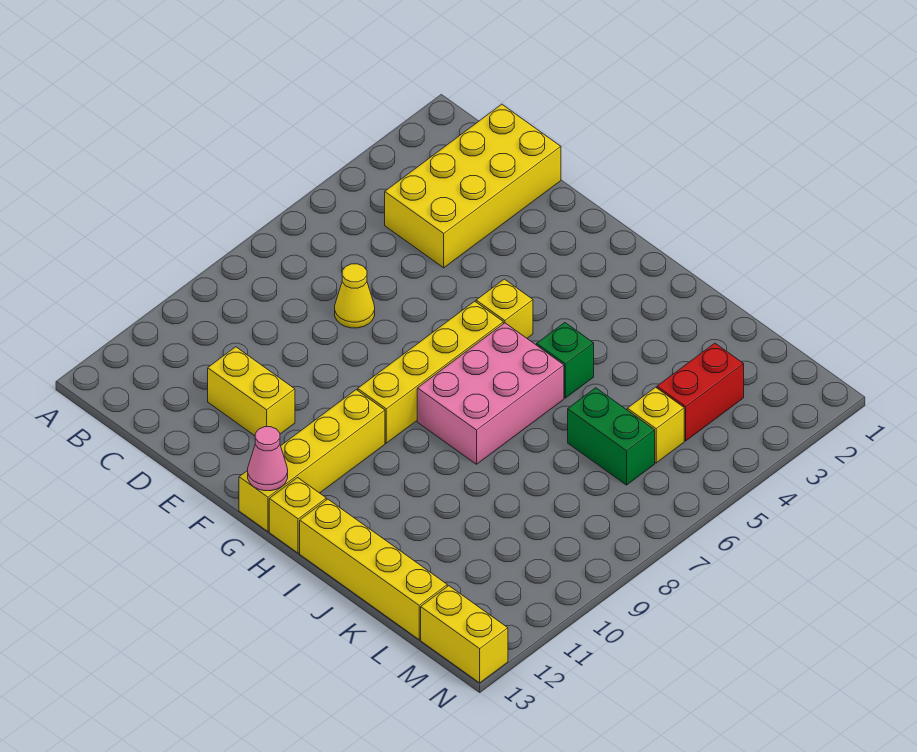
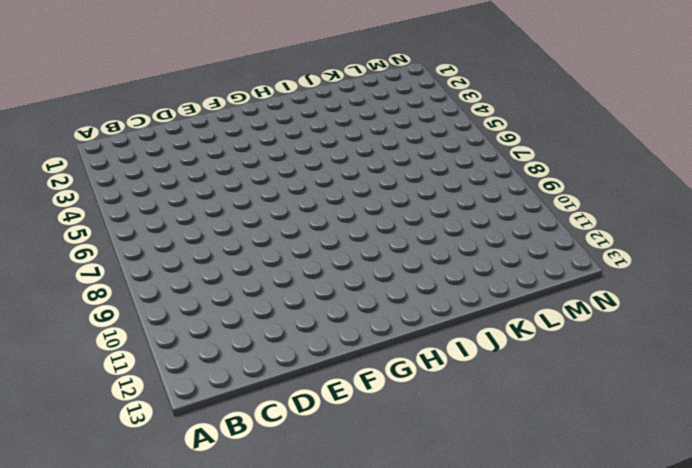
none -> yellow 2x4 brick [385,104,561,268]
none -> yellow 1x1 cone [335,264,375,328]
none -> yellow 1x2 brick [208,347,295,436]

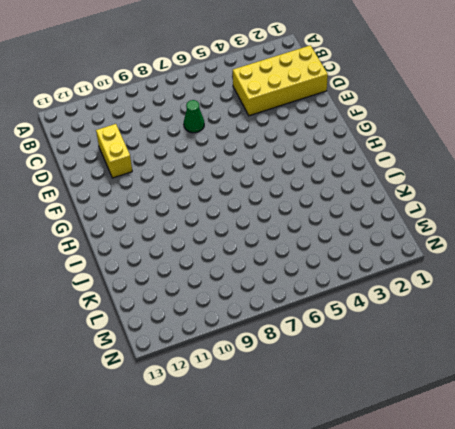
green 1x1 cone [184,100,204,133] -> yellow 1x1 cone [335,264,375,328]
none -> yellow 1x1 brick [476,279,533,338]
none -> yellow 1x4 brick [358,301,503,443]
none -> yellow 1x4 brick [239,390,385,531]

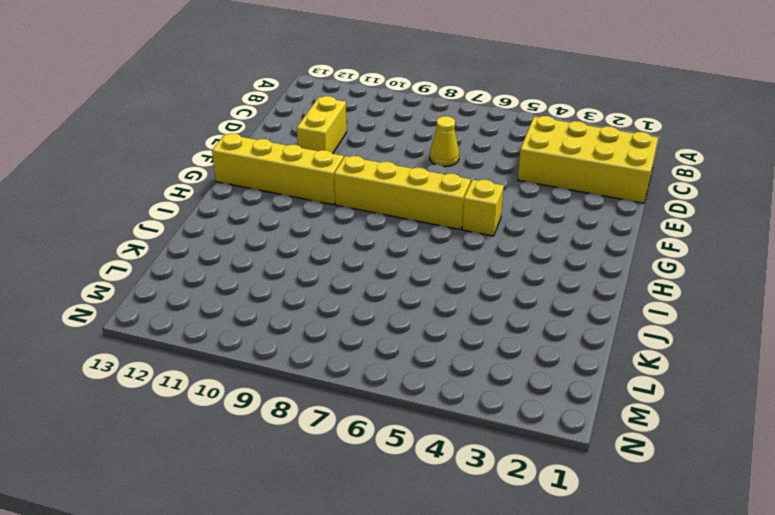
none -> pink 2x3 brick [417,323,564,464]
none -> yellow 1x1 brick [269,478,326,553]
none -> green 1x1 brick [537,323,594,398]

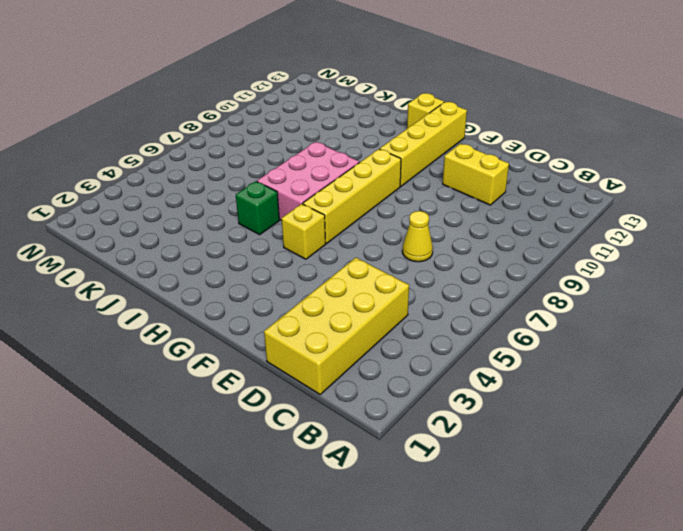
none -> yellow 1x4 brick [300,499,447,640]
none -> green 1x2 brick [568,388,655,485]
none -> red 1x2 brick [657,343,744,441]

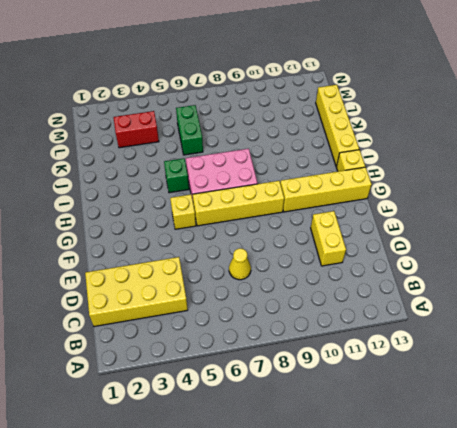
none -> yellow 1x1 brick [627,387,684,463]
none -> yellow 1x2 brick [421,586,508,683]
none -> pink 1x1 cone [248,427,288,491]

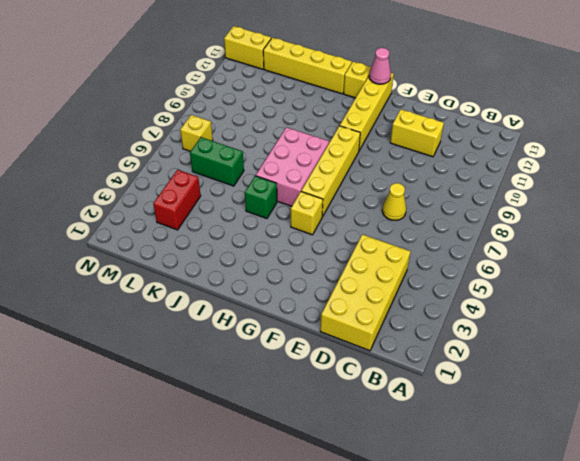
yellow 1x1 brick [180,115,213,151] -> yellow 1x1 brick moved to [627,387,684,463]

